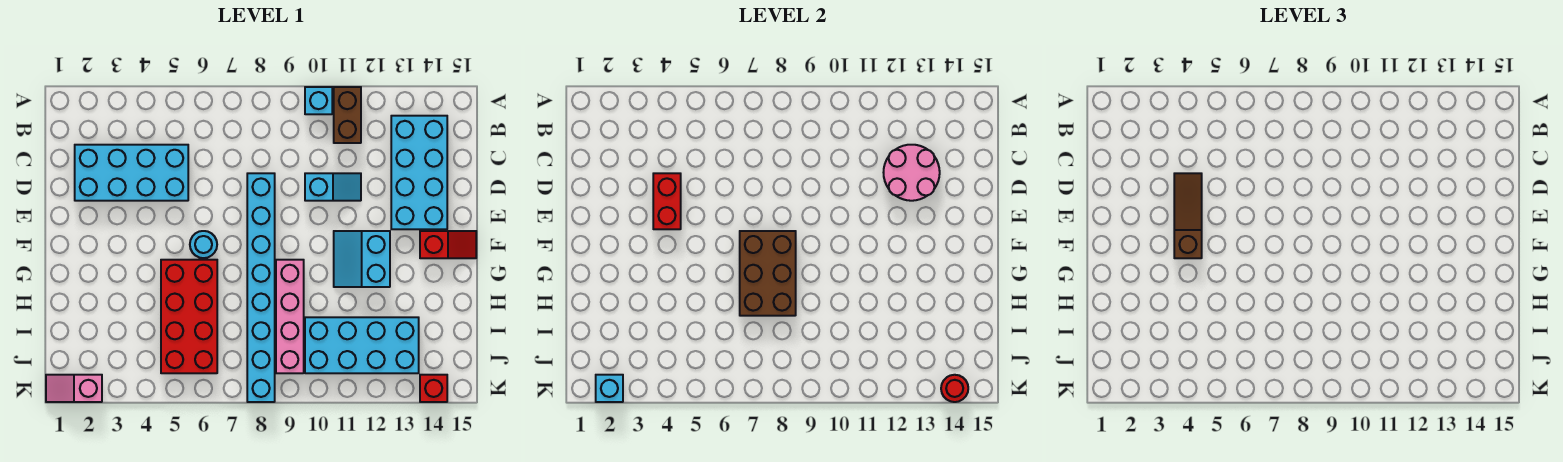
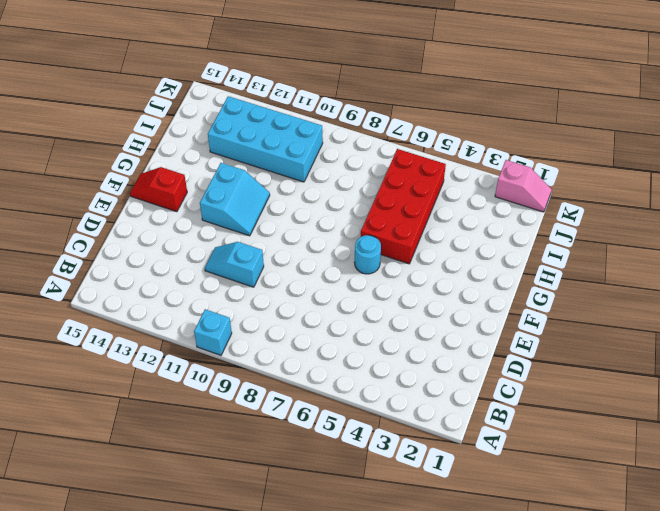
none -> brown 1x2 brick [334,87,361,143]
none -> cyan 2x4 brick [391,116,447,229]
none -> cyan 2x4 brick [75,145,188,201]

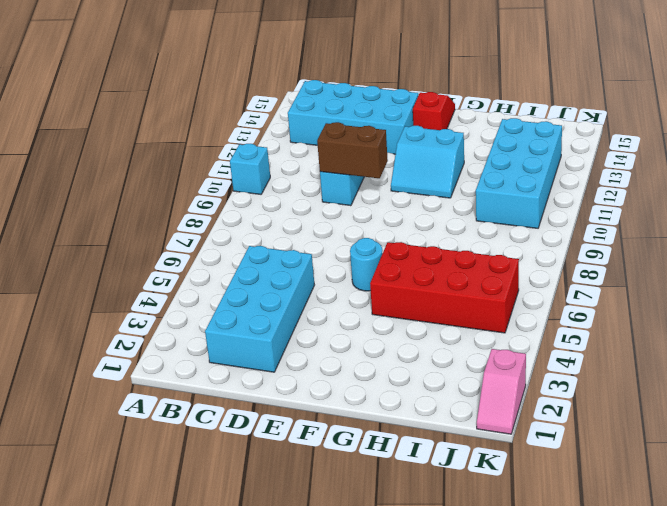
brown 1x2 brick [317,122,388,178] -> brown 1x2 brick moved to [334,87,361,143]
none -> cyan 1x8 brick [247,173,275,402]
none -> pink 1x4 brick [276,260,304,373]
none -> red 1x1 brick [420,375,447,402]

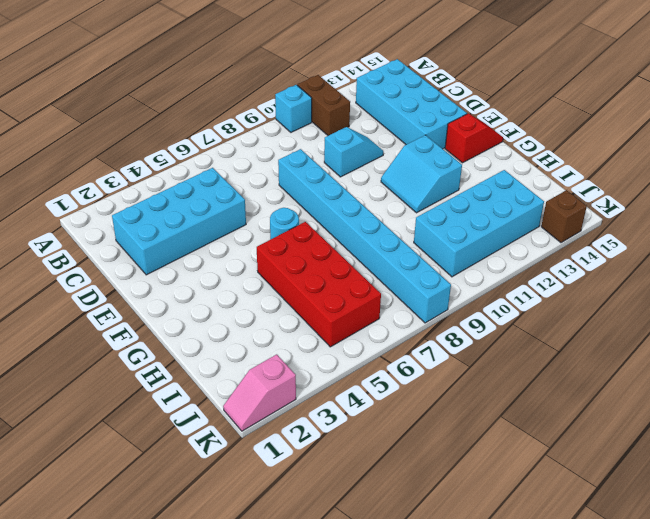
brown 1x1 brick [541,190,587,243] -> red 1x1 brick [420,375,447,402]
none -> pink 1x4 brick [276,260,304,373]
none -> pink 2x2 round brick [884,145,940,201]
none -> red 1x2 brick [653,173,681,229]

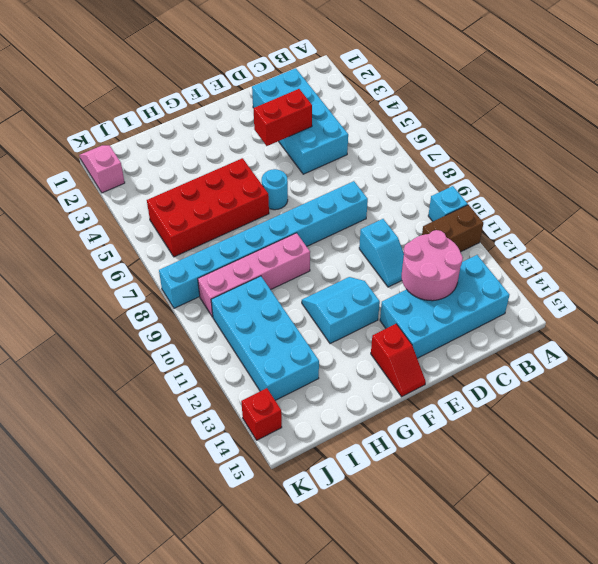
none -> brown 2x3 brick [740,231,796,316]
none -> cyan 1x1 brick [596,375,623,402]
none -> red 1x1 round brick [941,375,968,402]

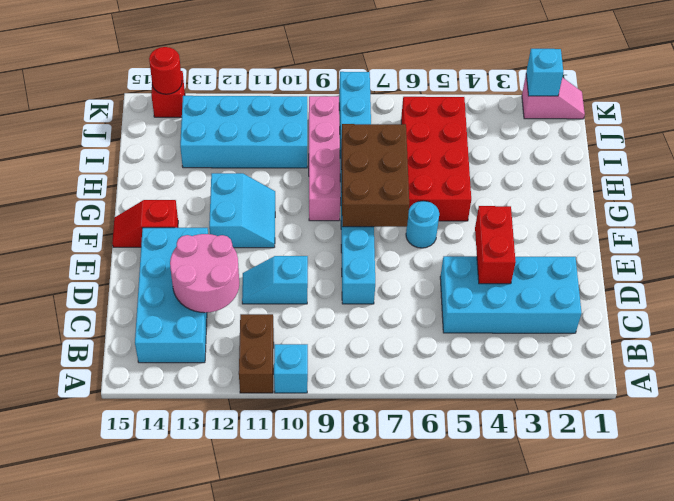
none -> brown 1x3 slope [1174,173,1202,258]

